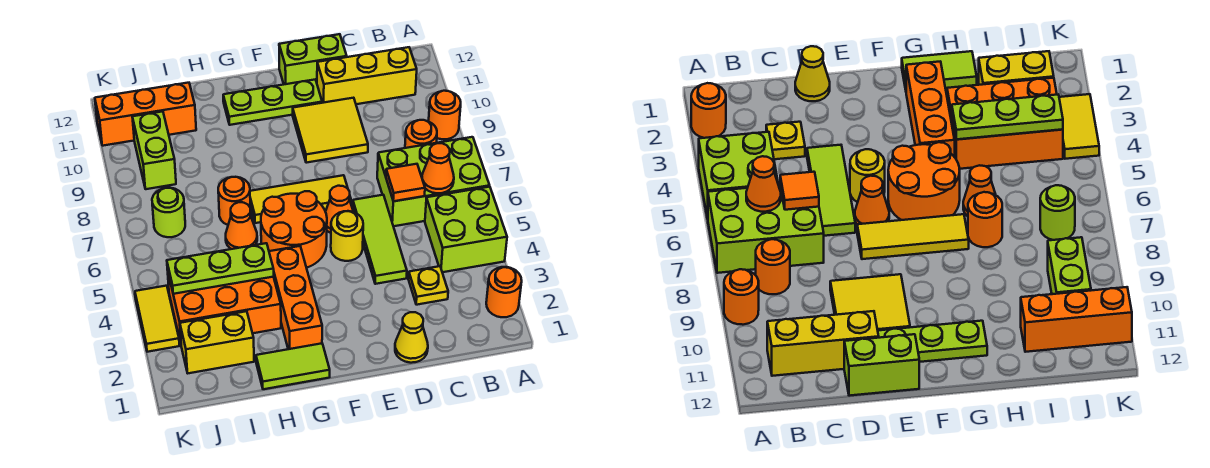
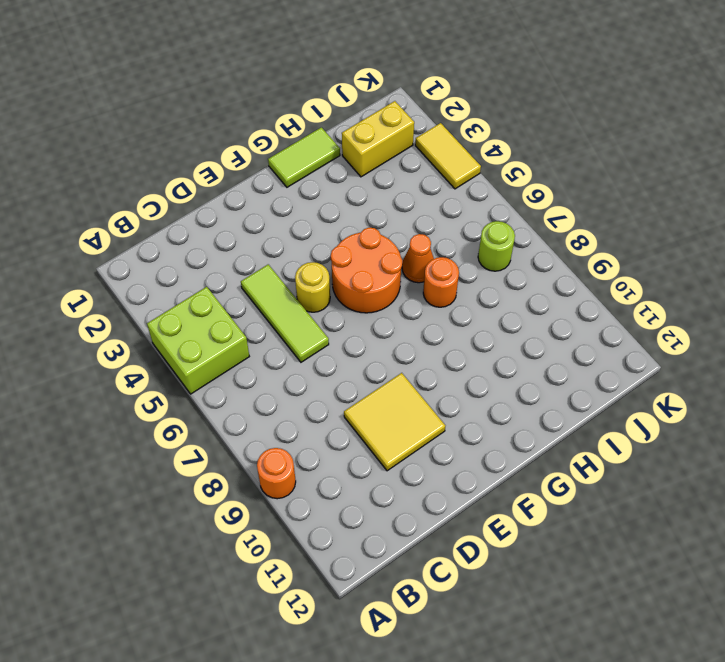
none -> orange 1x1 round brick [486,267,522,317]
none -> lime 2x3 brick [377,137,490,226]
none -> orange 1x1 round brick [405,120,437,148]

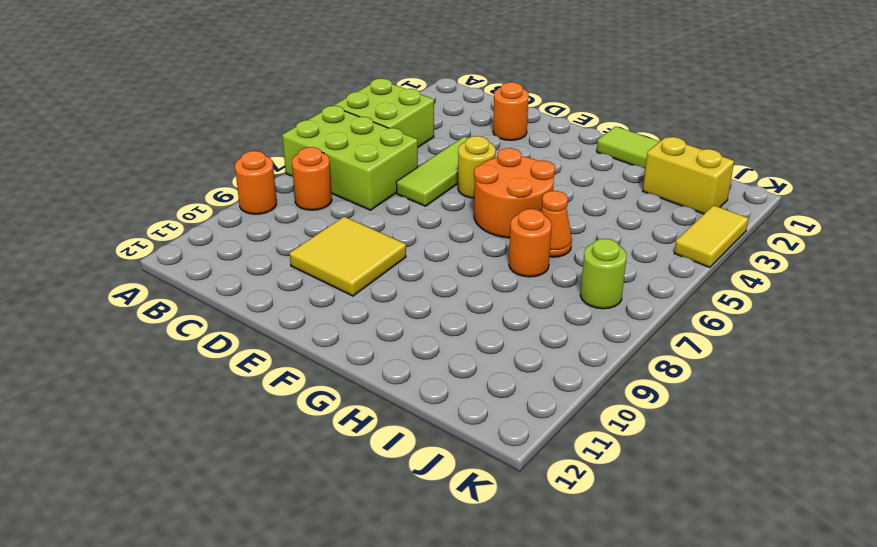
orange 1x1 round brick [493,82,529,140] -> orange 1x1 round brick moved to [486,267,522,317]
none -> yellow 1x3 brick [317,47,417,104]
none -> yellow 1x1 plate [408,266,448,305]
none -> yellow 1x1 cone [395,312,428,363]

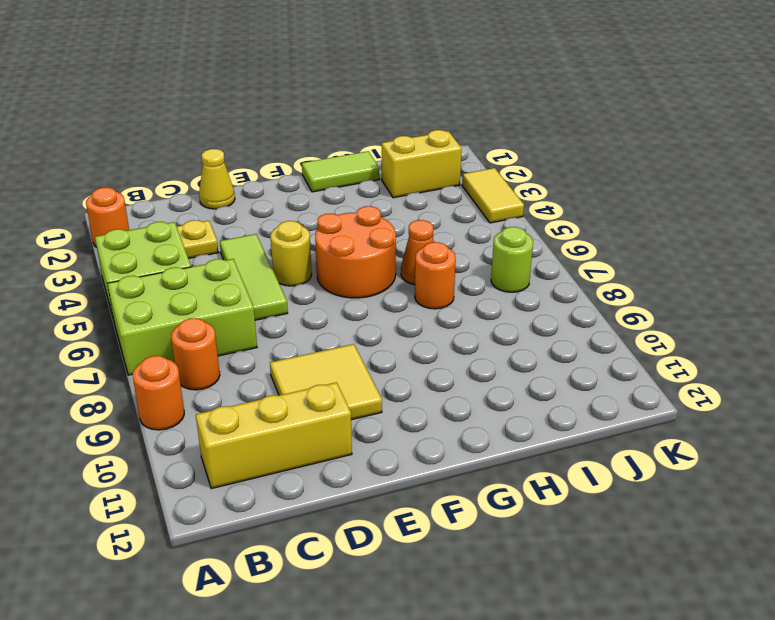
none -> lime 1x2 brick [279,34,347,84]
none -> orange 1x1 cone [325,186,353,233]
none -> yellow 1x3 tile [250,175,351,223]

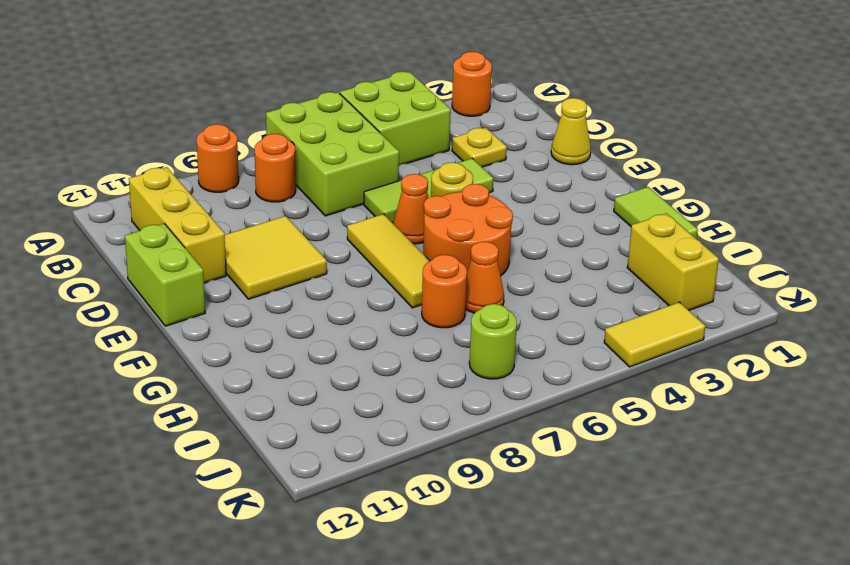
none -> lime 1x3 plate [223,80,322,125]
none -> orange 1x3 brick [269,246,322,349]
none -> orange 2x3 brick [168,274,281,343]

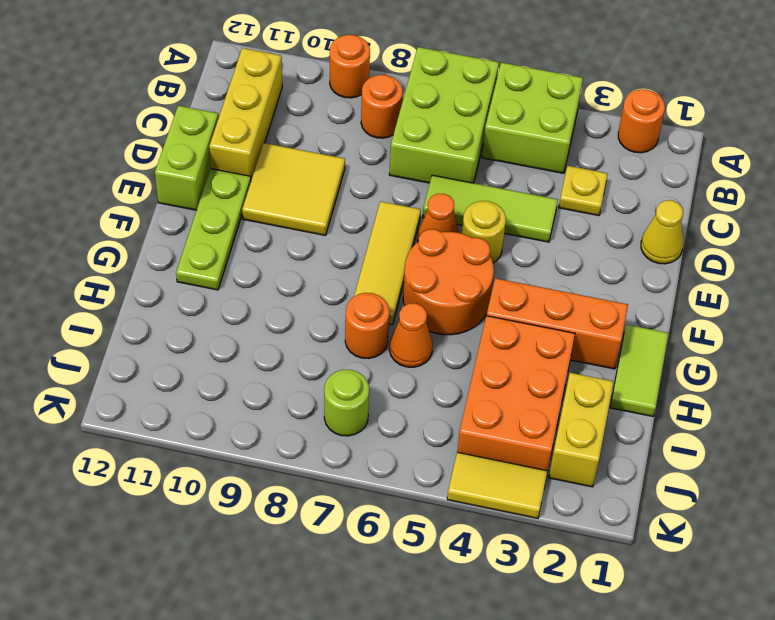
none -> orange 1x3 brick [95,83,196,146]
none -> lime 1x2 brick [132,111,176,189]
none -> orange 1x1 cone [422,143,454,193]

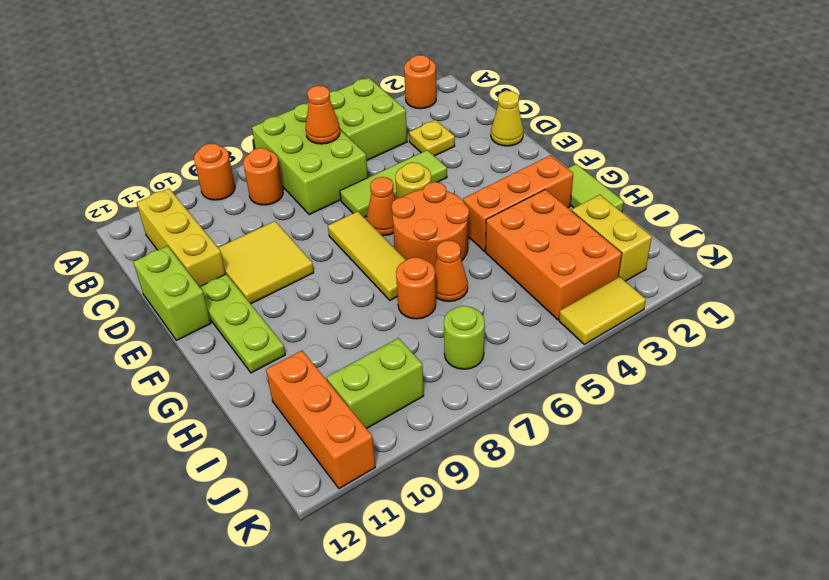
none -> orange 1x1 tile [386,164,425,201]
none -> lime 1x3 plate [167,243,274,294]

